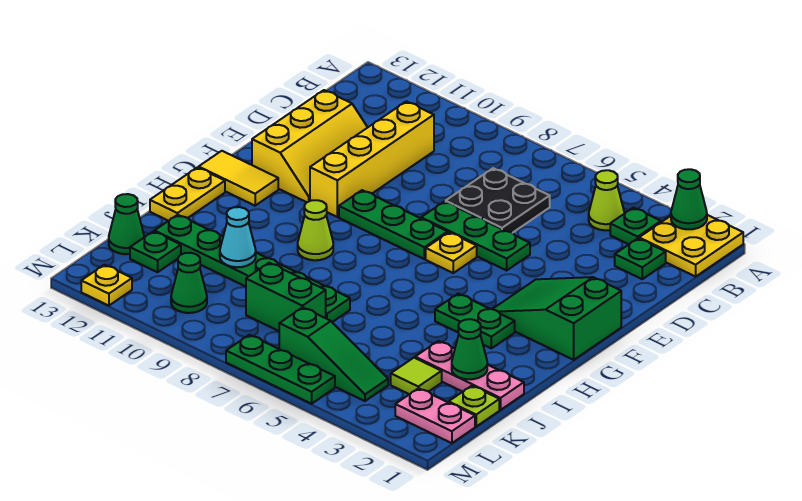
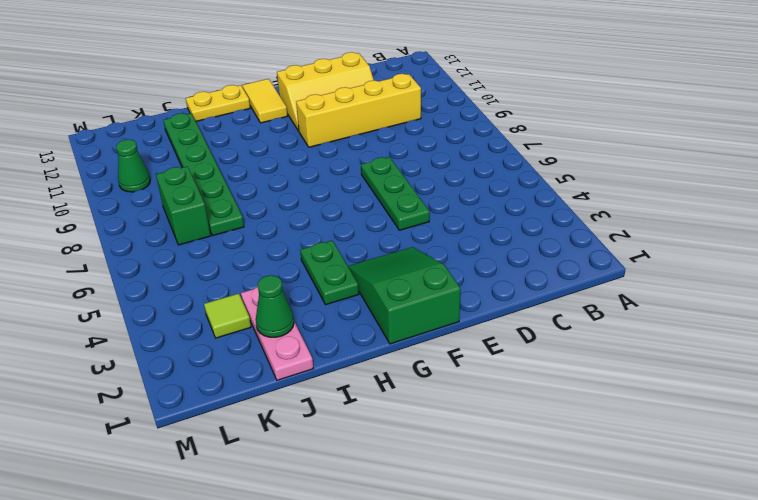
none -> yellow 2x2 plate [639,215,743,277]
none -> green 1x1 plate [610,208,661,244]
none -> lime 1x1 cone [589,170,624,230]
none -> green 1x1 plate [615,238,666,279]

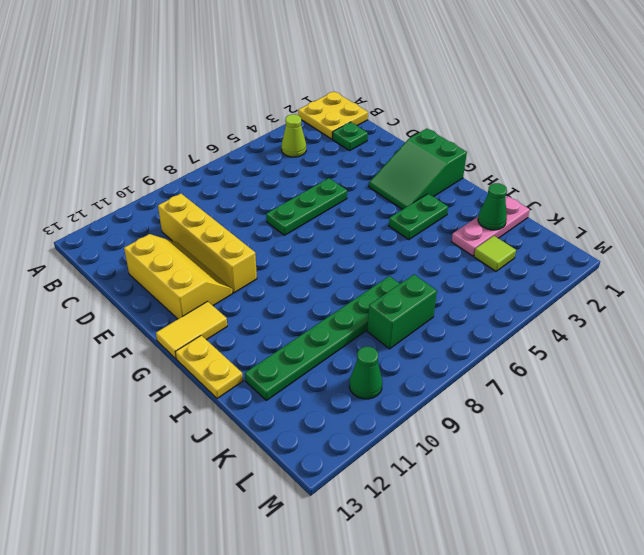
none -> green 1x1 plate [610,208,661,244]
none -> black 2x2 plate [446,168,550,233]
none -> yellow 1x1 plate [426,232,477,273]
none -> green 1x3 plate [339,190,448,259]

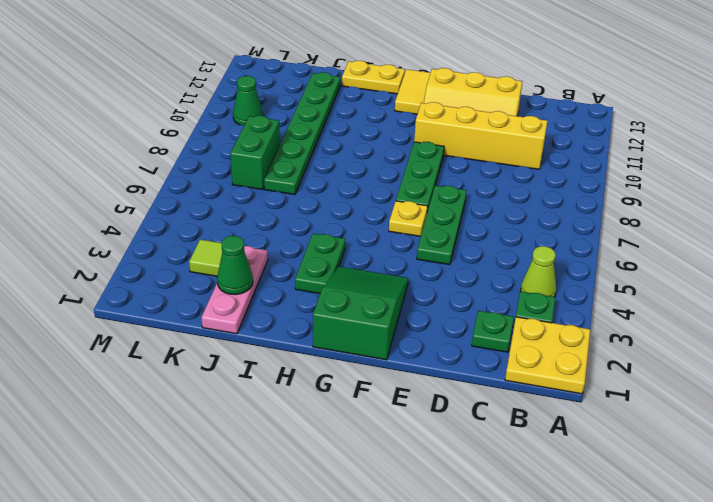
none -> black 2x2 plate [446,168,550,233]
none -> lime 1x1 cone [298,200,333,260]
none -> lime 1x1 plate [449,386,499,426]
none -> green 1x1 plate [130,231,181,272]

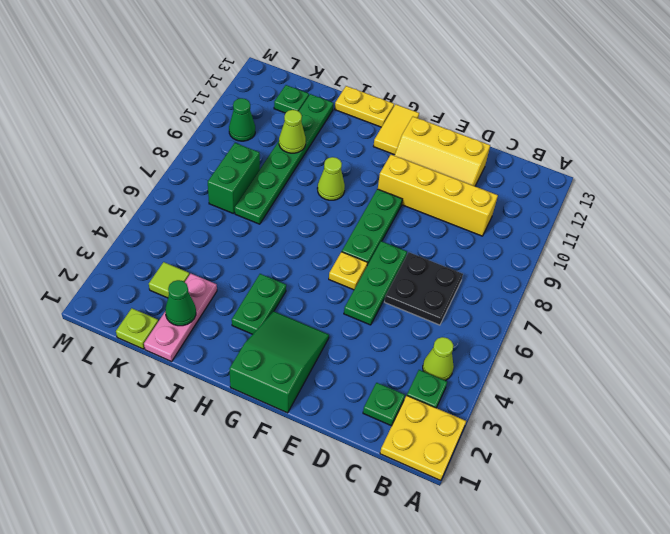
lime 1x1 cone [279,110,306,153] -> cyan 1x1 cone [220,207,256,267]
none -> green 1x1 cone [109,194,144,254]
none -> pink 1x2 plate [395,388,475,443]
none -> green 1x3 slope [279,307,388,401]
none -> green 1x3 plate [226,335,335,404]

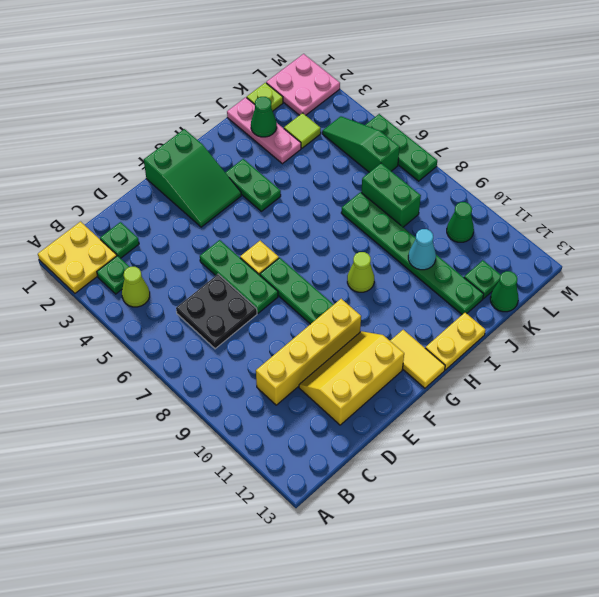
pink 2x2 plate [266,54,340,115] -> pink 1x2 plate [395,388,475,443]
none -> yellow 1x1 plate [81,265,132,306]
none -> green 1x1 cone [671,169,707,229]

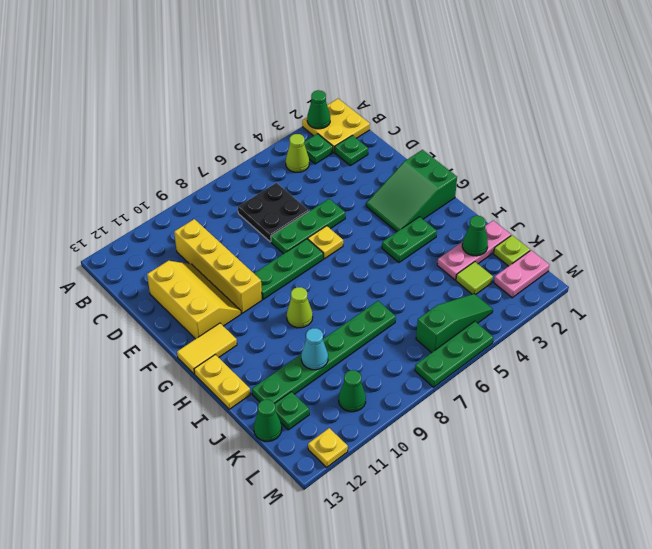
none -> green 1x2 brick [246,263,326,331]

